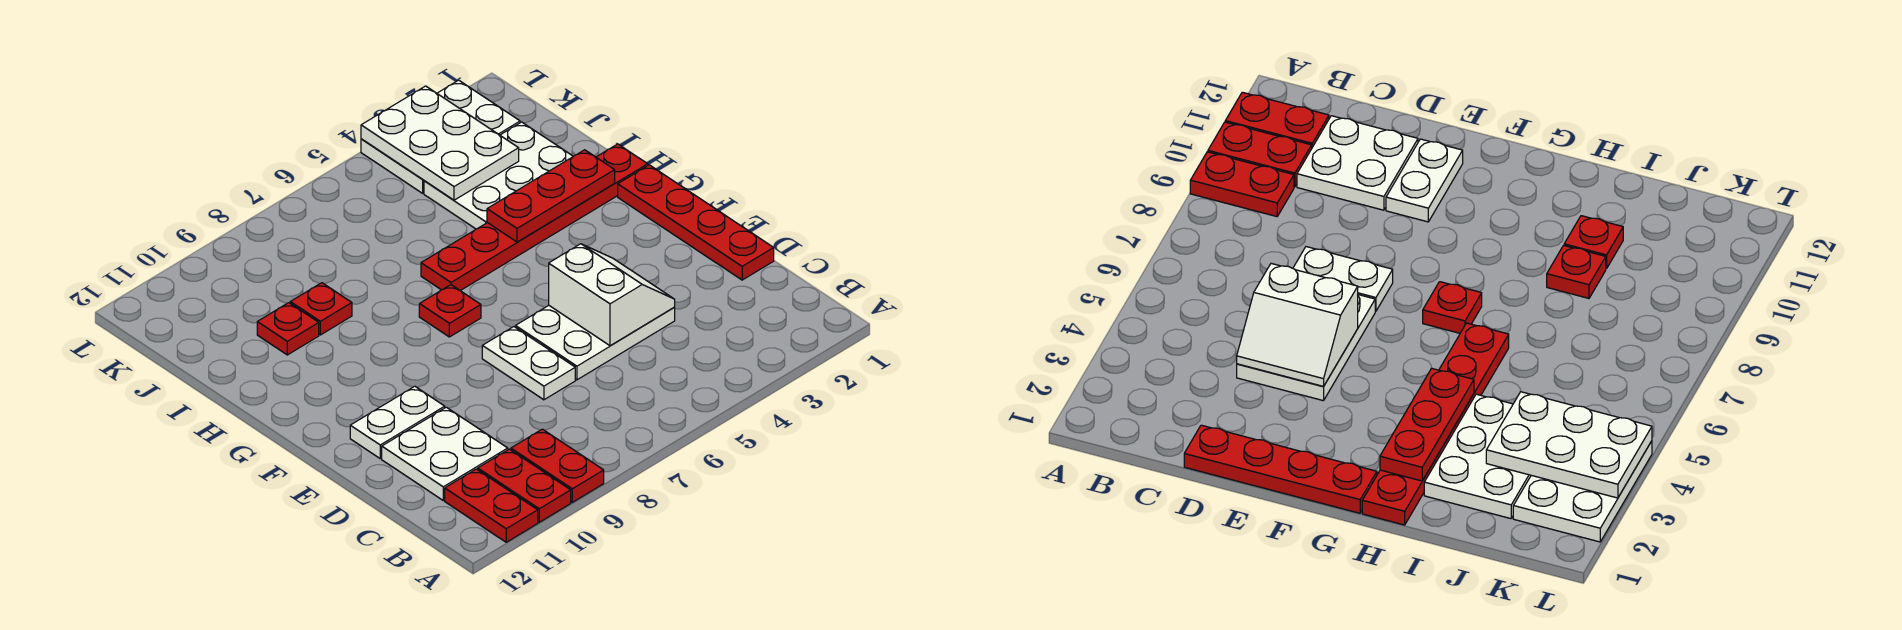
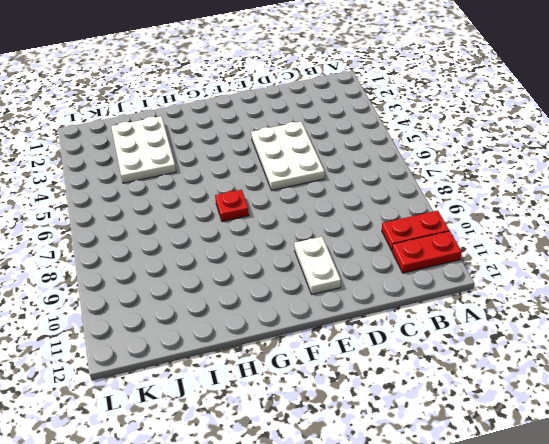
none -> red 1x2 plate [511,429,604,502]
none -> white 2x2 plate [382,407,508,500]
none -> red 1x4 plate [618,165,774,280]

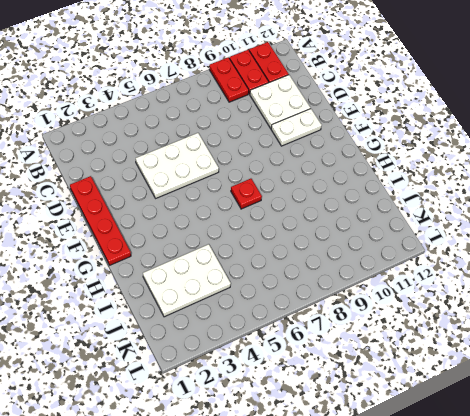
none -> white 1x2 plate [482,327,575,400]
none -> red 1x6 plate [421,144,648,291]
none -> red 1x1 plate [290,283,352,335]

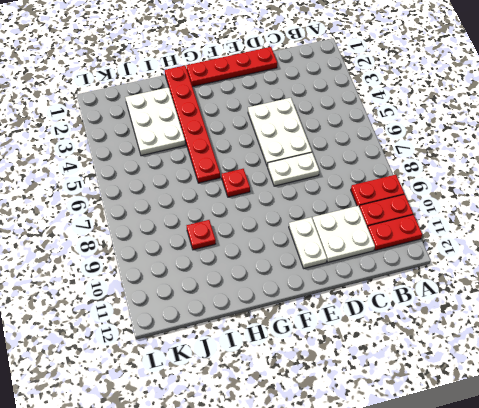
none -> red 1x1 plate [257,303,319,355]
none -> white 2x3 plate [361,80,520,193]
none -> white 2x2 slope [549,244,675,346]

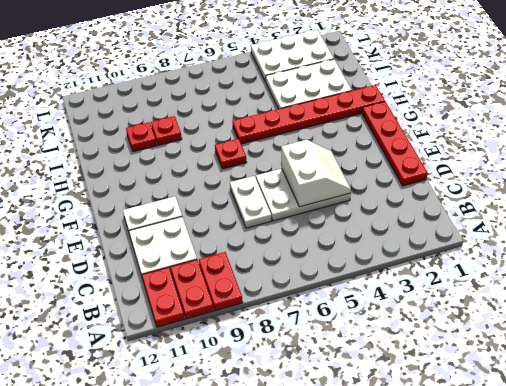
none -> red 1x3 plate [487,150,615,242]
none -> white 2x3 plate [361,86,519,200]

